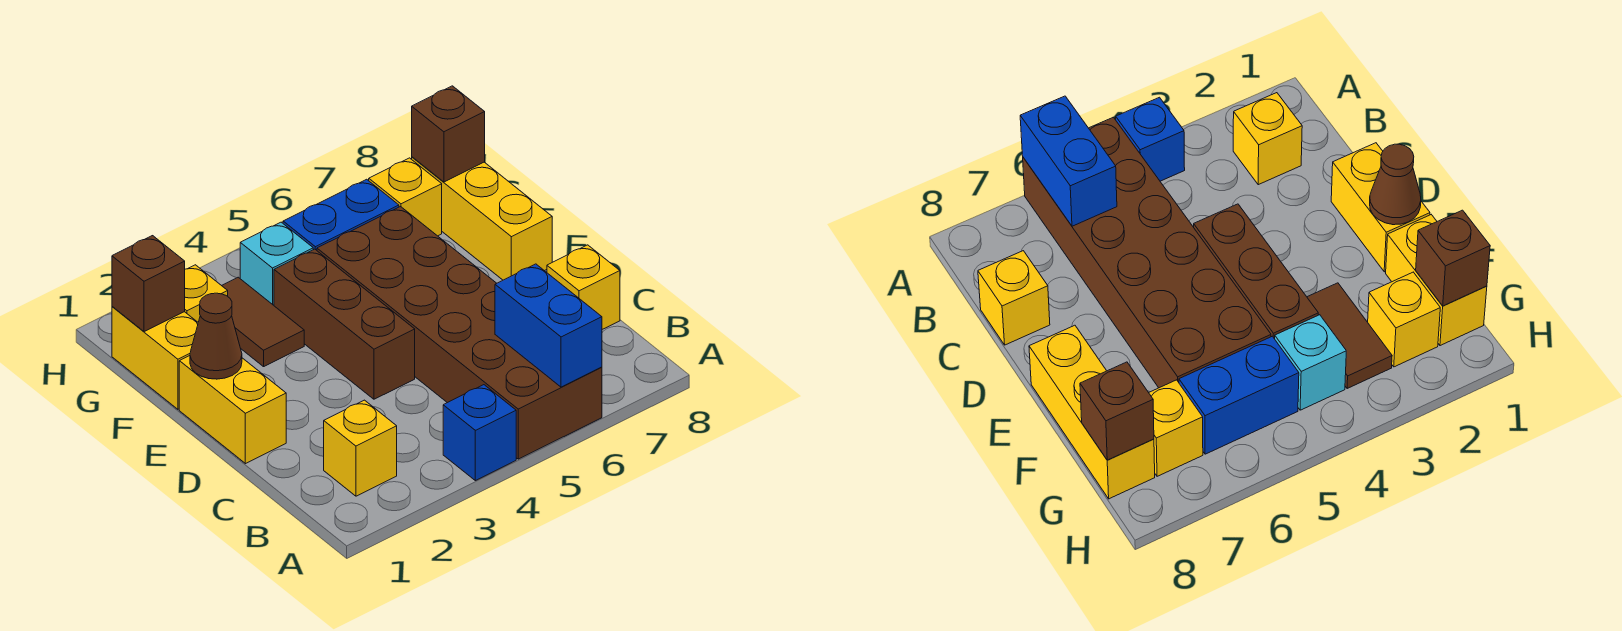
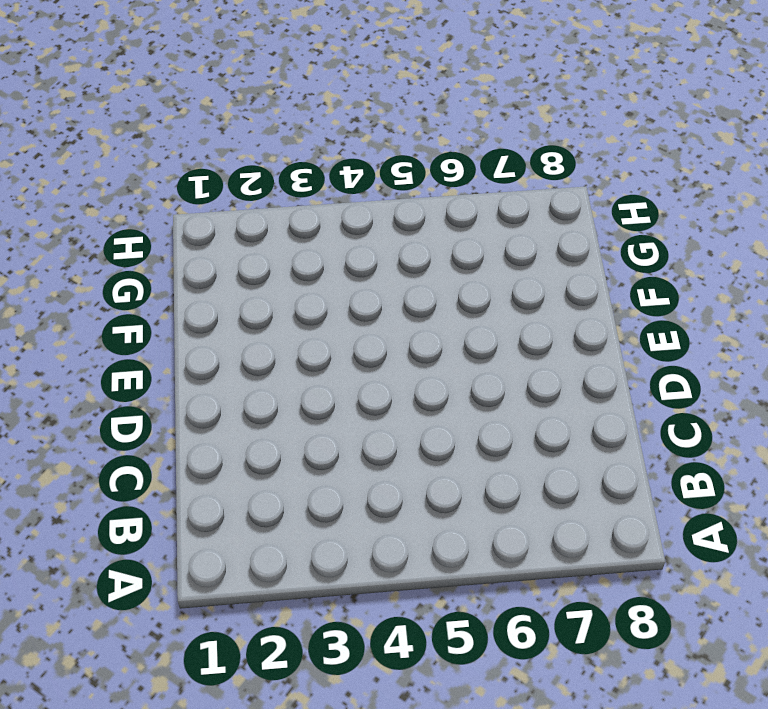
none -> blue 1x1 brick [443,385,516,481]
none -> brown 2x6 brick [317,207,602,459]
none -> yellow 1x1 brick [324,400,397,496]

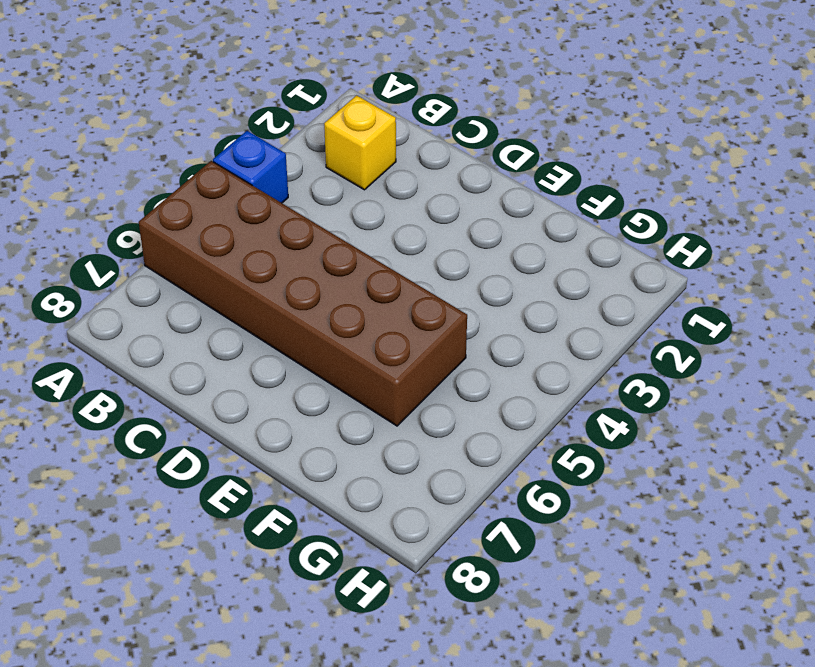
none -> yellow 1x1 brick [547,245,620,329]
none -> yellow 1x2 brick [179,356,286,464]
none -> brown 1x3 brick [274,249,415,399]

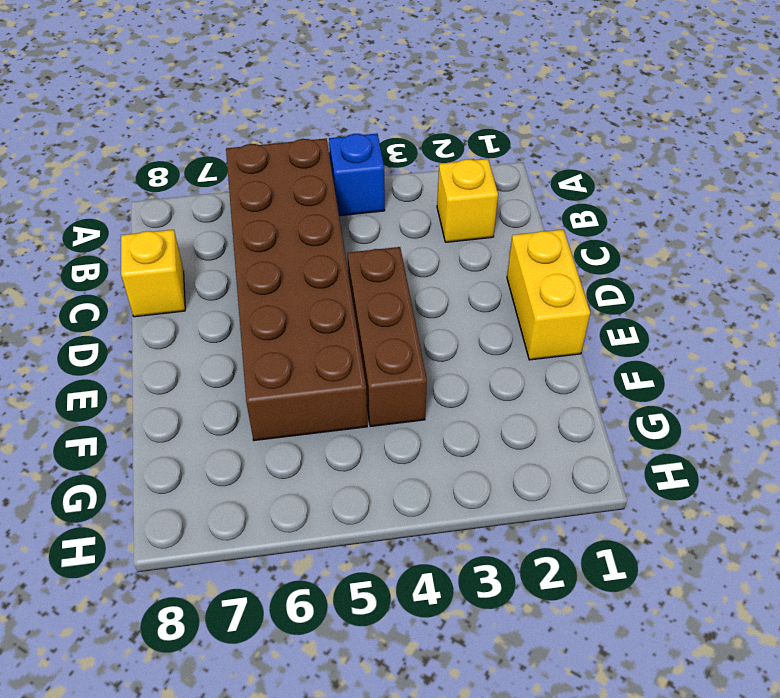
none -> yellow 1x3 brick [412,157,552,280]
none -> yellow 1x2 brick [112,307,198,409]
none -> brown 1x2 tile [222,277,304,367]

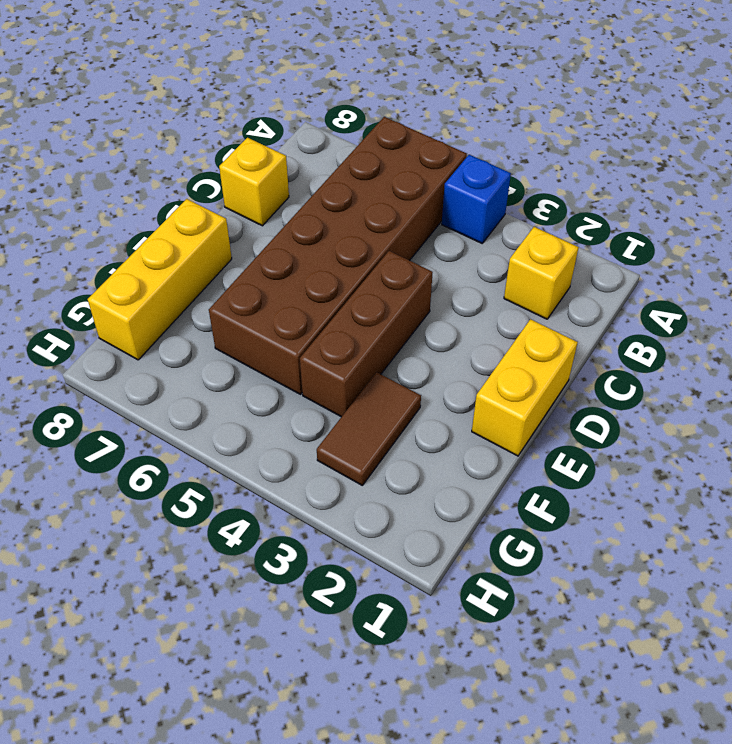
none -> yellow 1x2 brick [112,307,198,409]
none -> yellow 1x1 brick [185,265,228,322]
none -> cyan 1x1 brick [240,222,313,305]

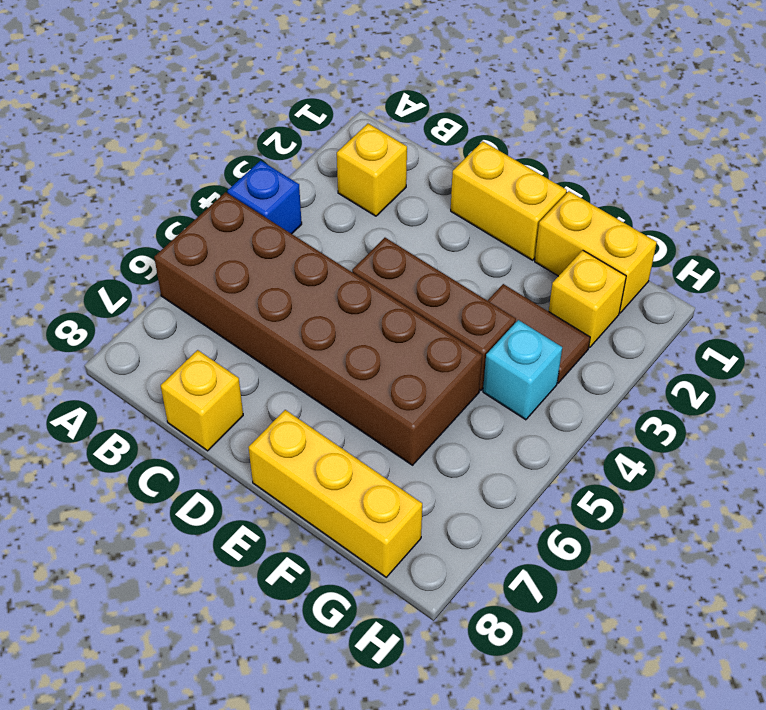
none -> blue 1x2 brick [283,179,399,250]
none -> yellow 1x1 brick [369,158,442,236]
none -> blue 1x2 brick [495,264,602,387]

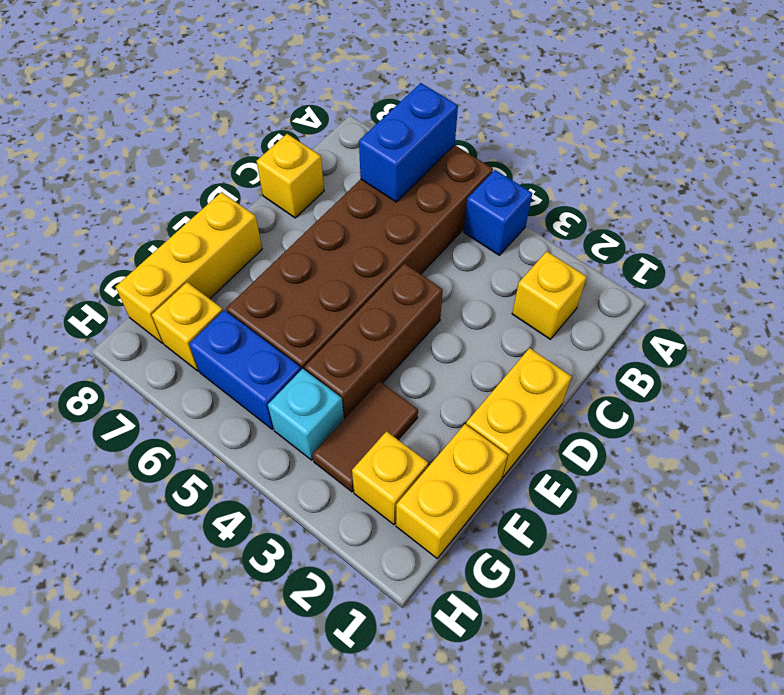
none -> brown 1x1 cone [190,293,242,379]
none -> brown 1x1 brick [112,236,185,332]
none -> brown 1x1 brick [412,86,485,182]

